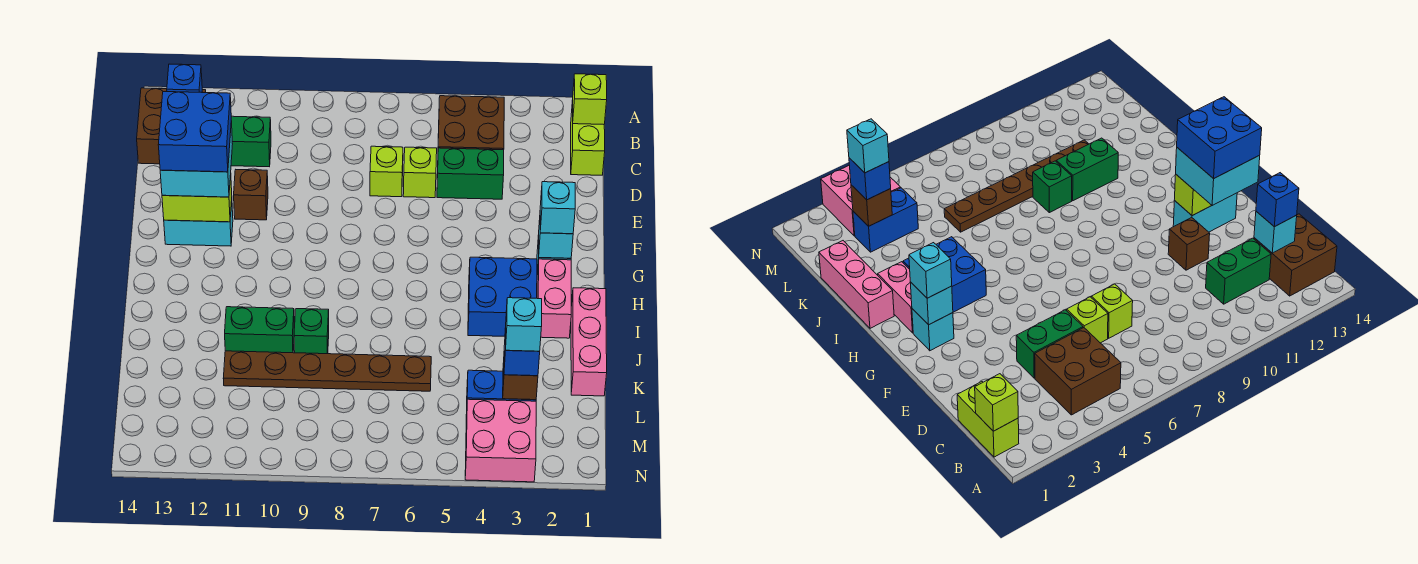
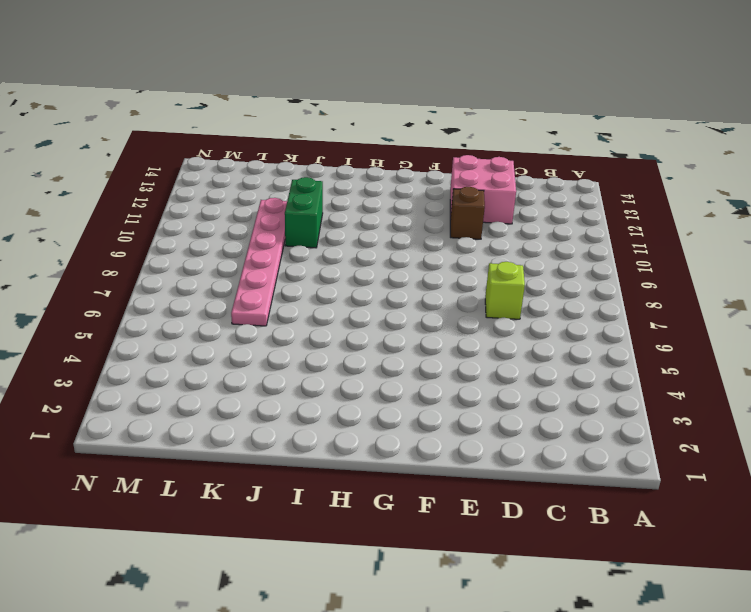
pink 2x2 brick [450,155,516,224] -> pink 2x2 brick moved to [465,399,536,482]
pink 1x6 plate [231,198,287,326] -> brown 1x6 plate [223,351,431,391]
none -> lime 1x2 brick [571,100,605,175]
none -> brown 2x2 brick [438,96,504,150]
none -> brown 2x2 brick [137,88,206,164]

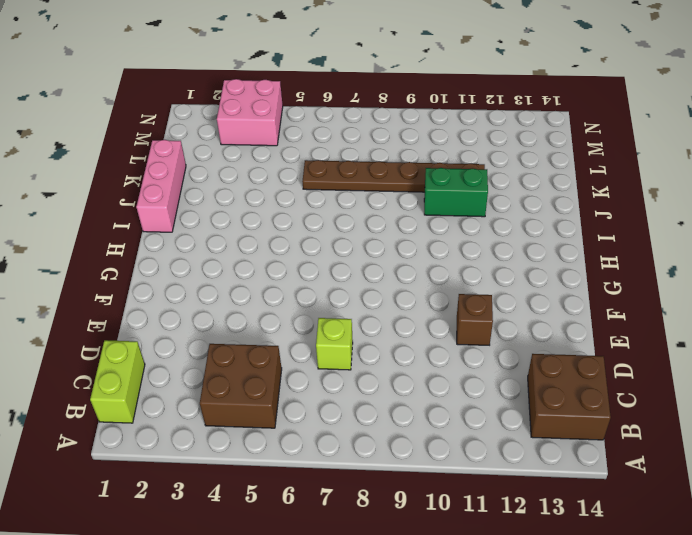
none -> green 1x2 brick [231,116,271,167]
none -> green 1x2 brick [437,148,504,199]
none -> lime 1x1 brick [403,147,437,198]

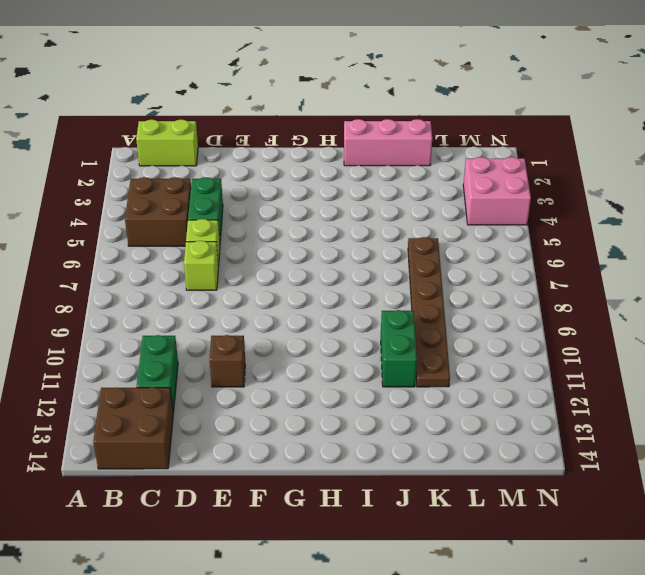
none -> cyan 1x2 brick [164,202,233,246]
none -> cyan 1x1 brick [912,309,954,351]
none -> pink 1x2 brick [537,259,571,338]

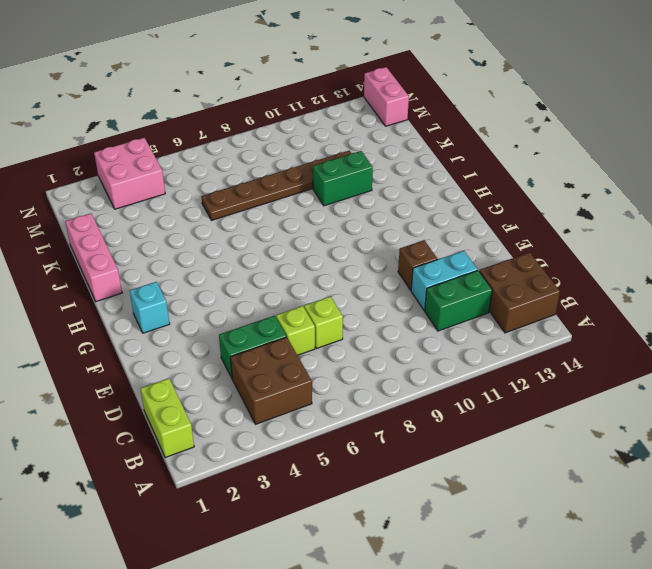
cyan 1x2 brick [411,251,478,310] -> cyan 1x2 brick moved to [164,202,233,246]
pink 1x2 brick [364,67,409,126] -> pink 1x2 brick moved to [537,259,571,338]
none -> blue 2x2 brick [468,257,537,336]
none -> green 1x1 brick [294,309,329,354]
none -> blue 1x2 brick [466,370,536,418]

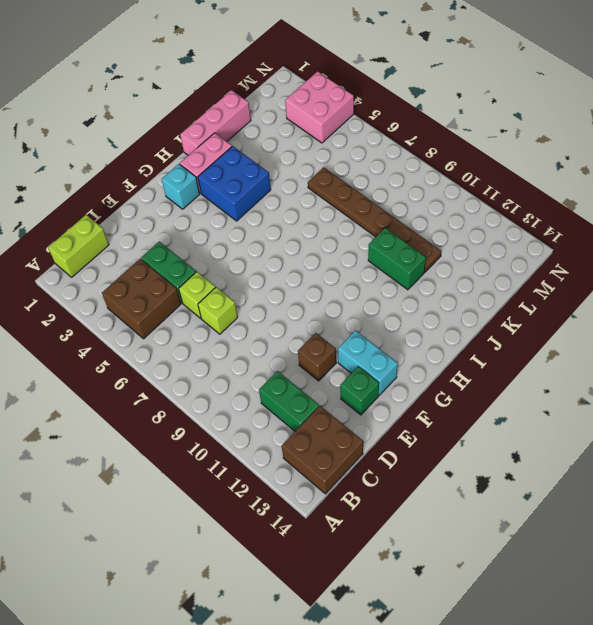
green 1x1 brick [340,366,379,415] -> green 1x1 brick moved to [294,309,329,354]
none -> blue 1x2 brick [466,370,536,418]
none -> lime 1x1 brick [573,74,607,124]
none -> cyan 1x1 brick [1254,211,1297,253]

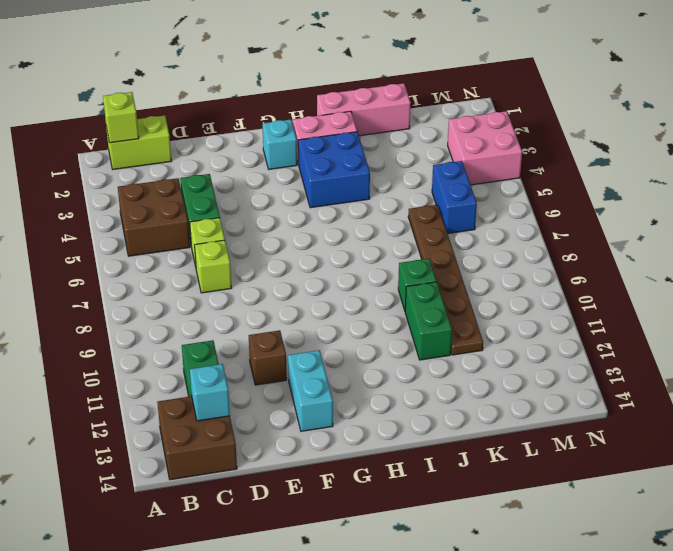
blue 1x2 brick [432,161,477,234] -> blue 1x2 brick moved to [466,370,536,418]
none -> lime 1x2 brick [162,175,232,222]
none -> cyan 1x1 brick [539,220,573,258]
none -> brown 1x1 brick [503,363,538,400]

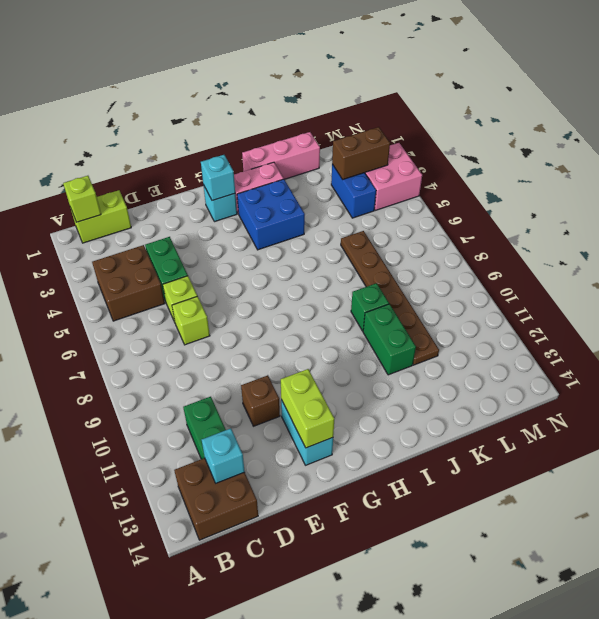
brown 1x2 brick [332,127,390,179] -> brown 1x1 brick [503,363,538,400]
none -> blue 1x1 brick [167,64,202,92]
none -> cyan 2x2 brick [160,121,233,197]
none -> cyan 1x1 brick [540,182,575,234]

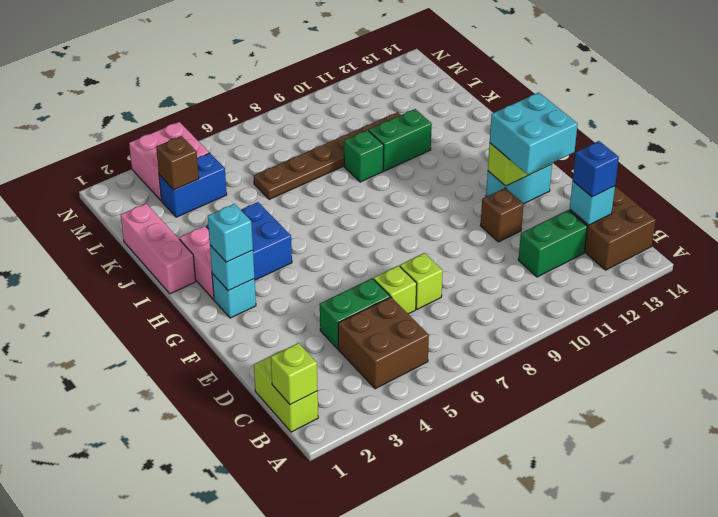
none -> blue 1x1 brick [504,328,540,376]
none -> blue 2x2 brick [158,92,231,172]
none -> cyan 1x1 brick [506,298,542,351]

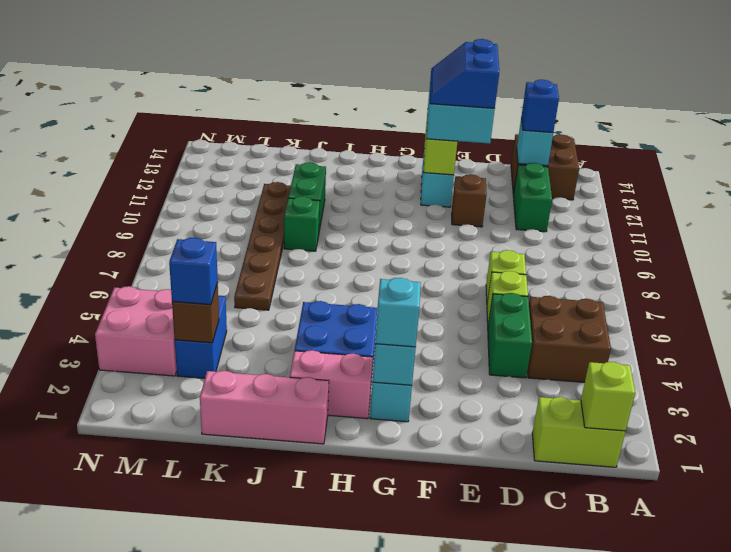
blue 2x2 slope [430,39,499,108] -> blue 2x2 brick [158,92,231,172]
none -> cyan 1x1 brick [506,298,542,351]

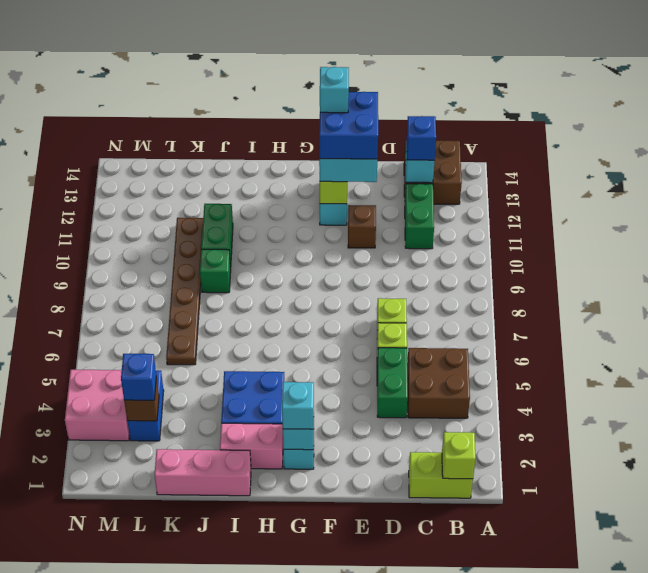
cyan 1x1 brick [320,67,349,113] -> cyan 1x1 brick moved to [506,298,542,351]

